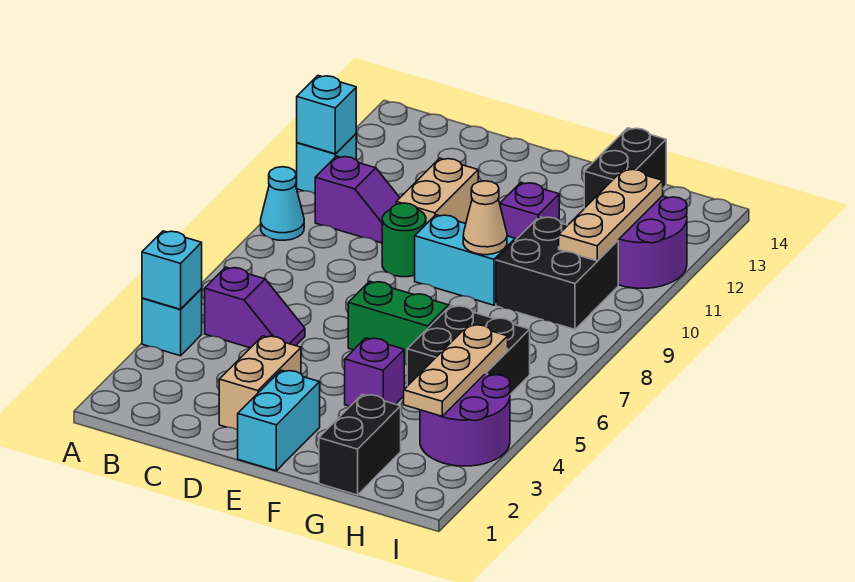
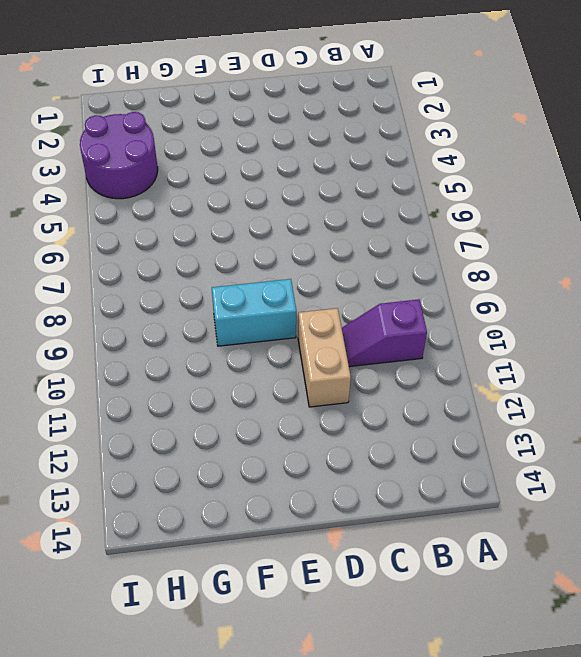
none -> cyan 1x1 brick [142,289,202,356]
none -> cyan 1x1 cone [261,167,304,240]
none -> cyan 1x1 brick [297,134,356,194]

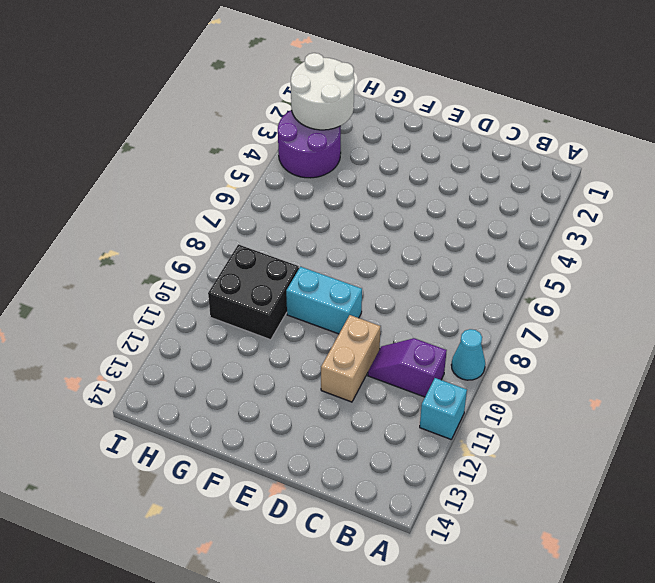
white 2x2 round brick [291,53,354,130] -> tan 1x3 plate [404,325,508,416]
none -> cyan 1x1 brick [142,289,202,356]
none -> purple 1x2 slope [205,267,305,348]
none -> tan 1x2 brick [219,336,301,430]

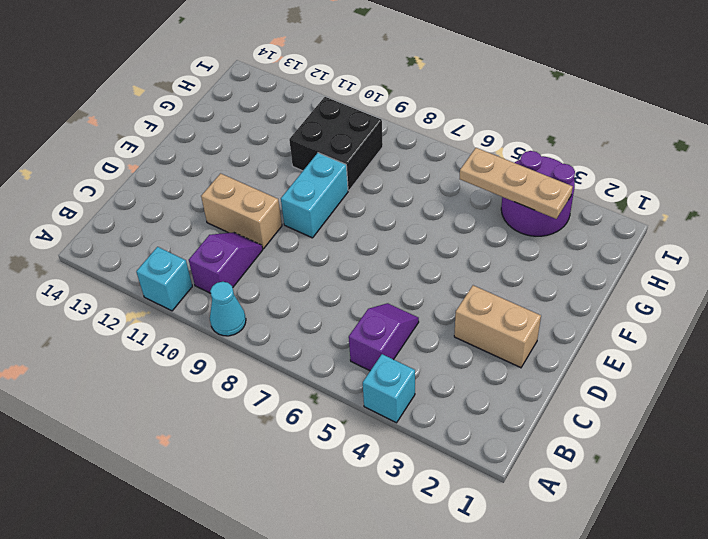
none -> green 1x1 round brick [382,203,426,277]
none -> cyan 1x2 brick [238,370,320,471]
none -> green 1x2 brick [348,281,449,365]

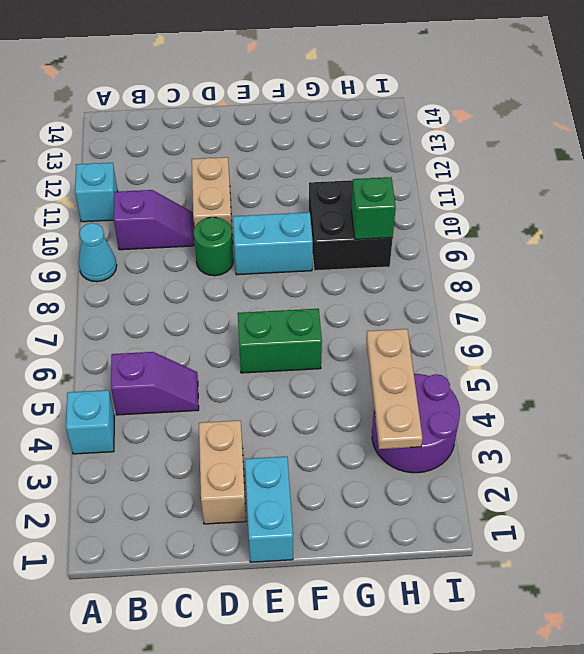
green 1x1 brick [351,177,396,239] -> none
none -> purple 1x1 brick [345,338,404,406]
none -> purple 1x1 brick [500,183,559,240]
none -> black 1x2 brick [319,394,401,495]

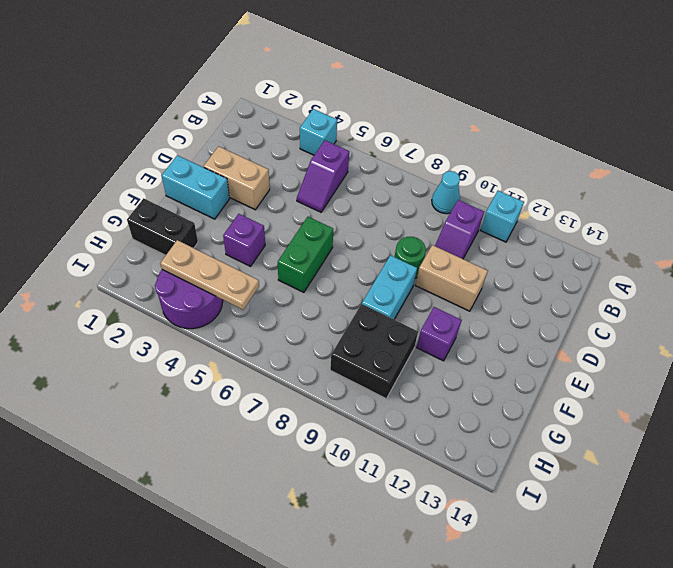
none -> black 2x2 brick [407,306,530,394]
none -> black 1x2 brick [584,128,666,208]
none -> purple 2x2 round brick [618,196,687,288]

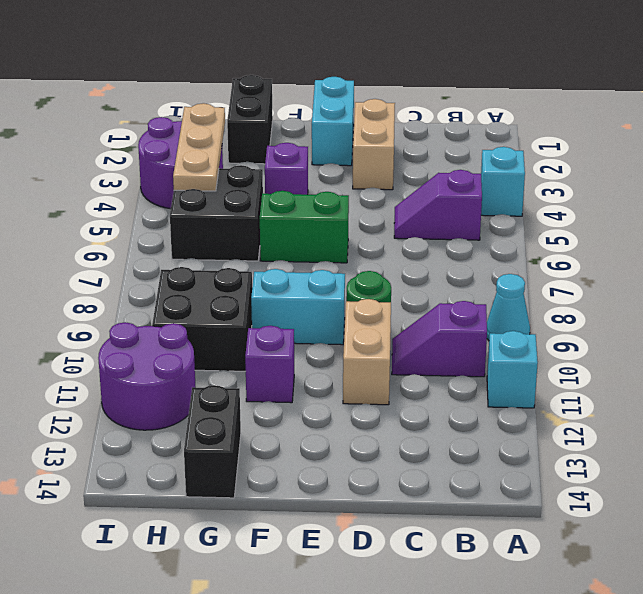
none -> cyan 1x1 brick [142,231,202,309]
none -> cyan 1x1 brick [297,76,356,154]
none -> tan 1x1 cone [463,181,507,255]

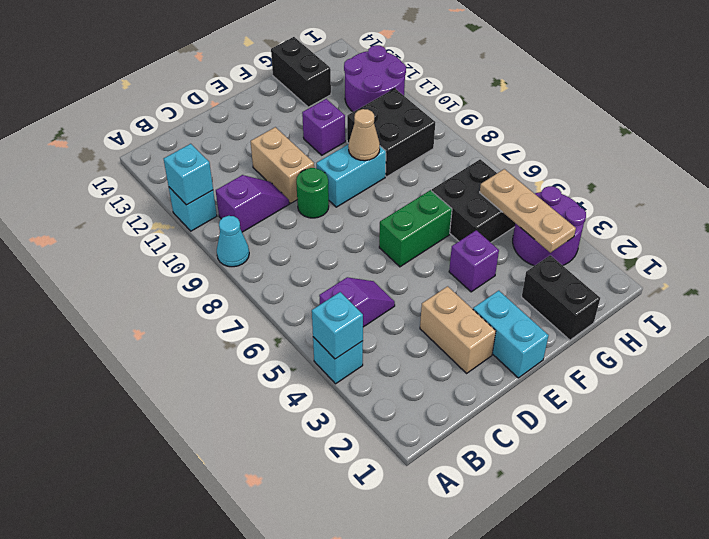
none -> tan 1x3 plate [559,169,663,261]

